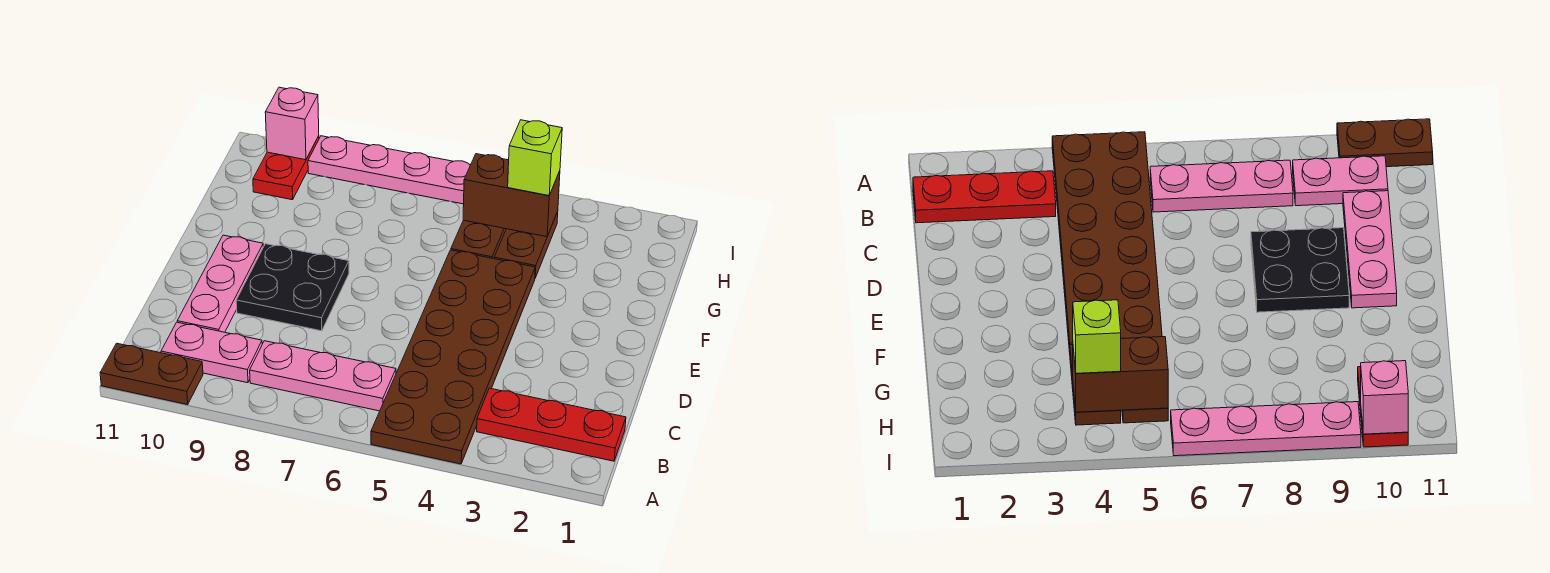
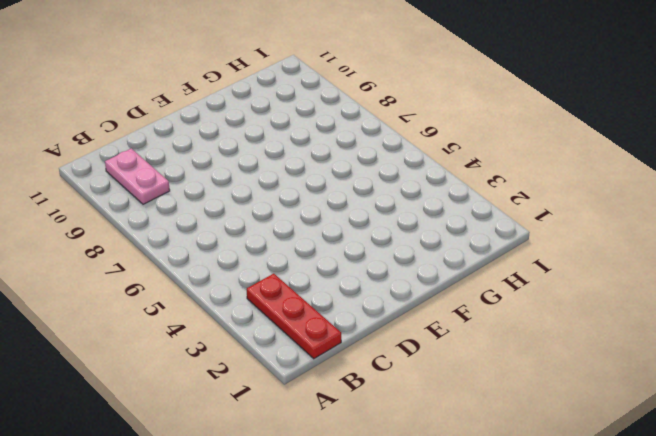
none -> brown 2x6 plate [371,250,535,464]
none -> brown 1x2 plate [100,343,203,405]
none -> pink 1x3 plate [250,341,396,411]

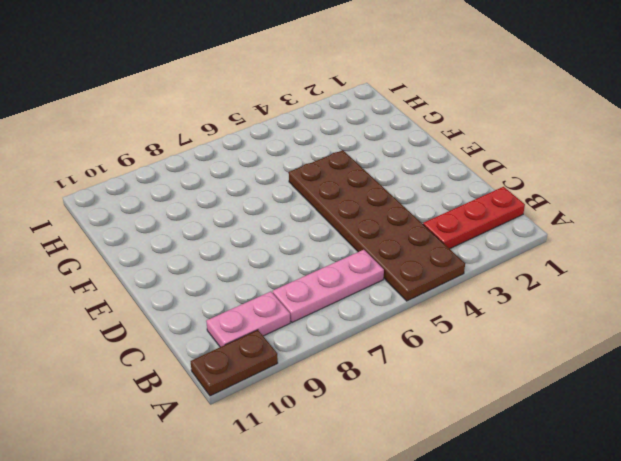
none -> pink 1x3 plate [177,235,263,332]
none -> black 2x2 plate [236,244,349,331]
none -> brown 1x2 plate [494,212,558,278]

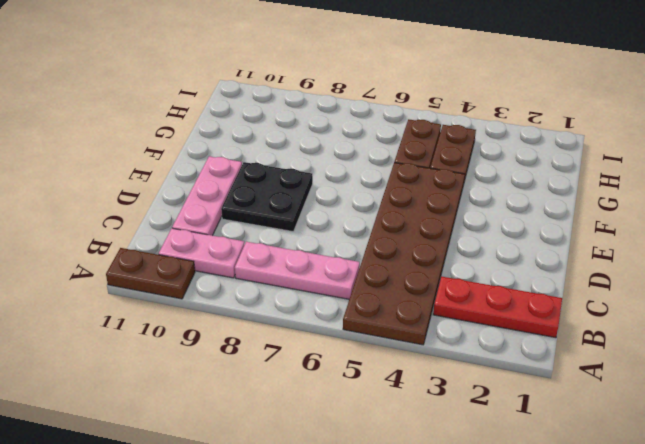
none -> red 1x2 plate [253,136,319,200]
none -> pink 1x4 plate [308,136,470,204]
none -> brown 1x2 brick [463,154,560,237]

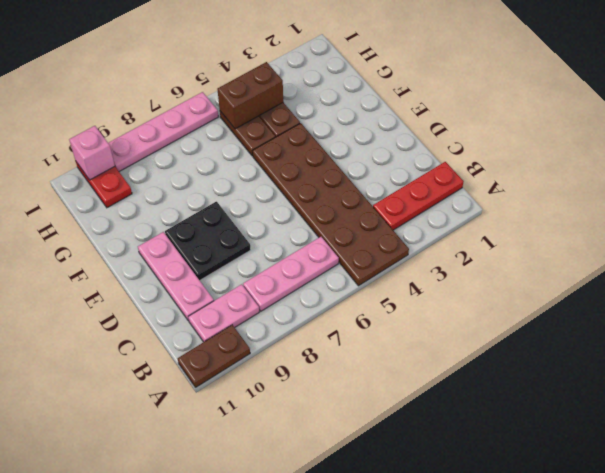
none -> lime 1x1 brick [508,120,562,196]

